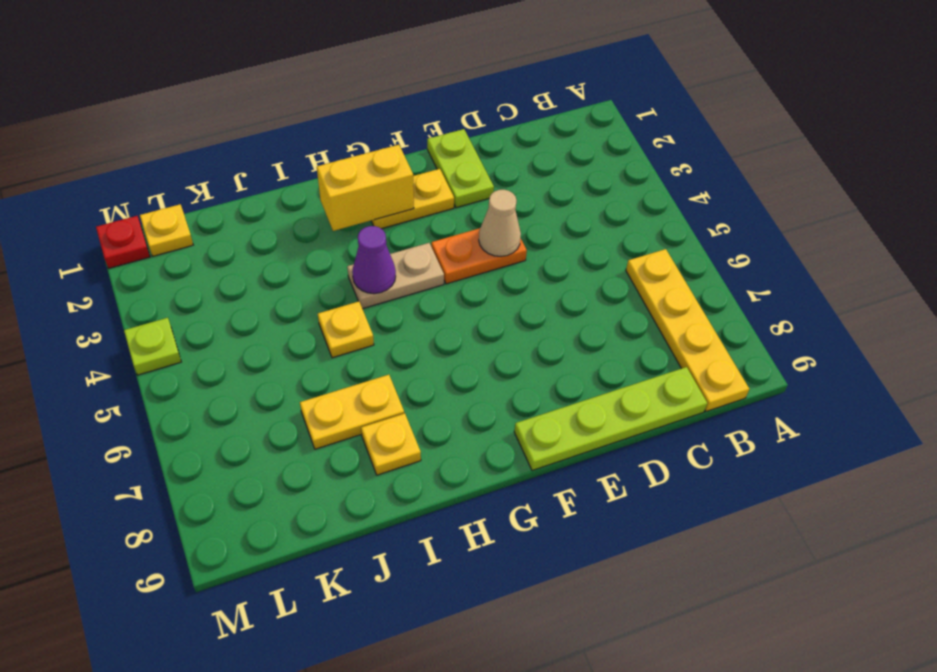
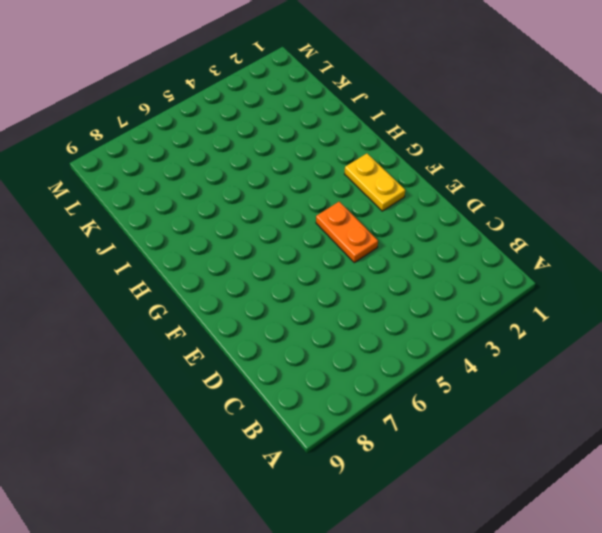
none -> yellow 1x4 plate [626,249,749,411]
none -> lime 1x4 plate [514,367,707,471]
none -> lime 1x2 plate [427,129,494,208]

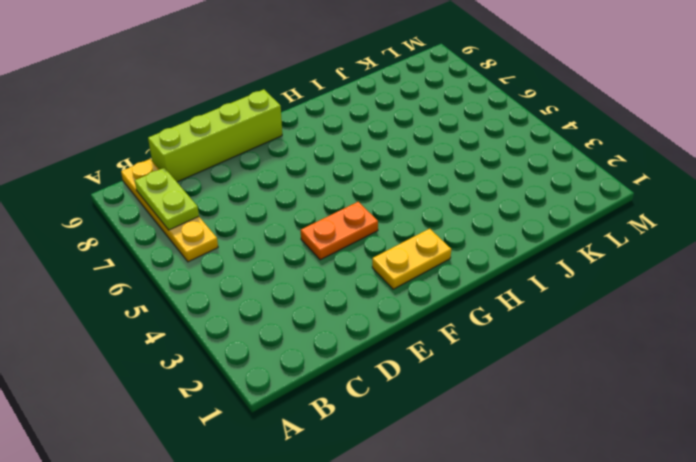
lime 1x2 plate [135,168,199,230] -> lime 1x2 plate moved to [427,129,494,208]
lime 1x4 brick [148,89,282,182] -> lime 1x4 plate [514,367,707,471]
none -> tan 1x2 plate [347,243,444,309]
none -> yellow 1x1 plate [318,301,374,358]
none -> yellow 1x2 plate [300,375,404,449]

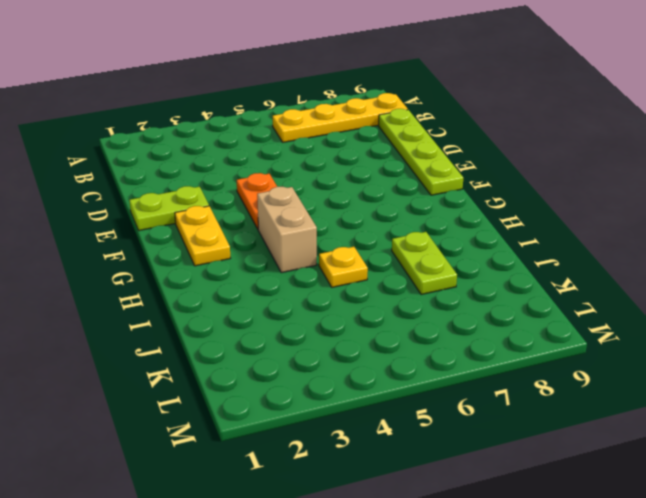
tan 1x2 brick [257,186,317,273] -> tan 1x2 plate [347,243,444,309]
lime 1x2 plate [392,232,457,295] -> yellow 1x2 plate [300,375,404,449]
none -> yellow 1x1 plate [361,413,421,475]
none -> yellow 1x1 plate [140,204,193,256]
none -> red 1x1 plate [96,216,150,268]

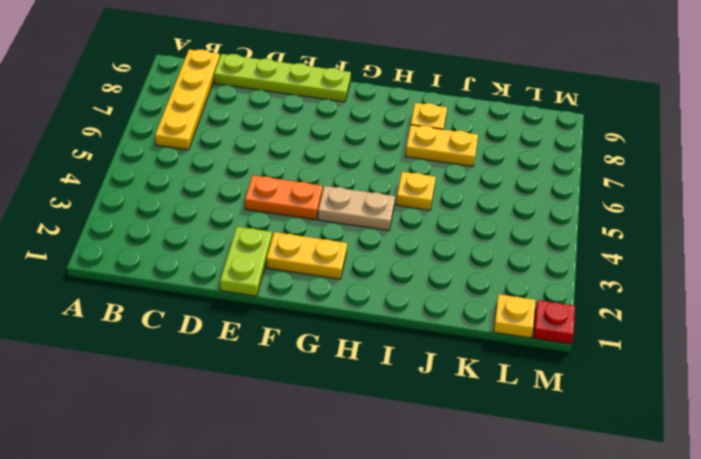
none -> lime 1x1 plate [124,318,181,375]
none -> tan 1x1 cone [479,190,521,256]
none -> yellow 1x2 brick [317,145,414,231]

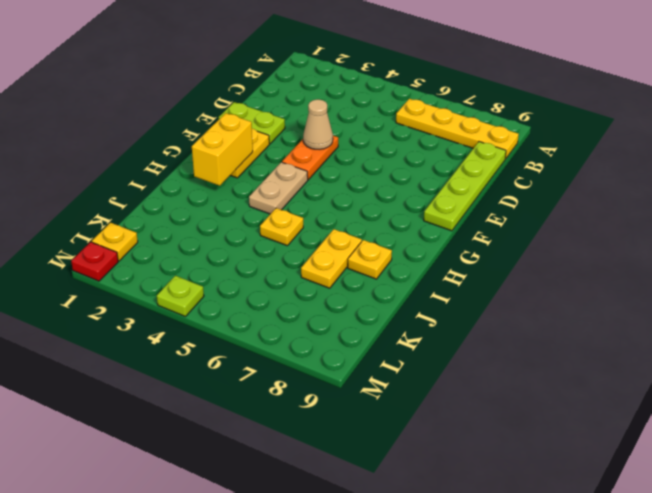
none -> purple 1x1 cone [352,226,396,294]

